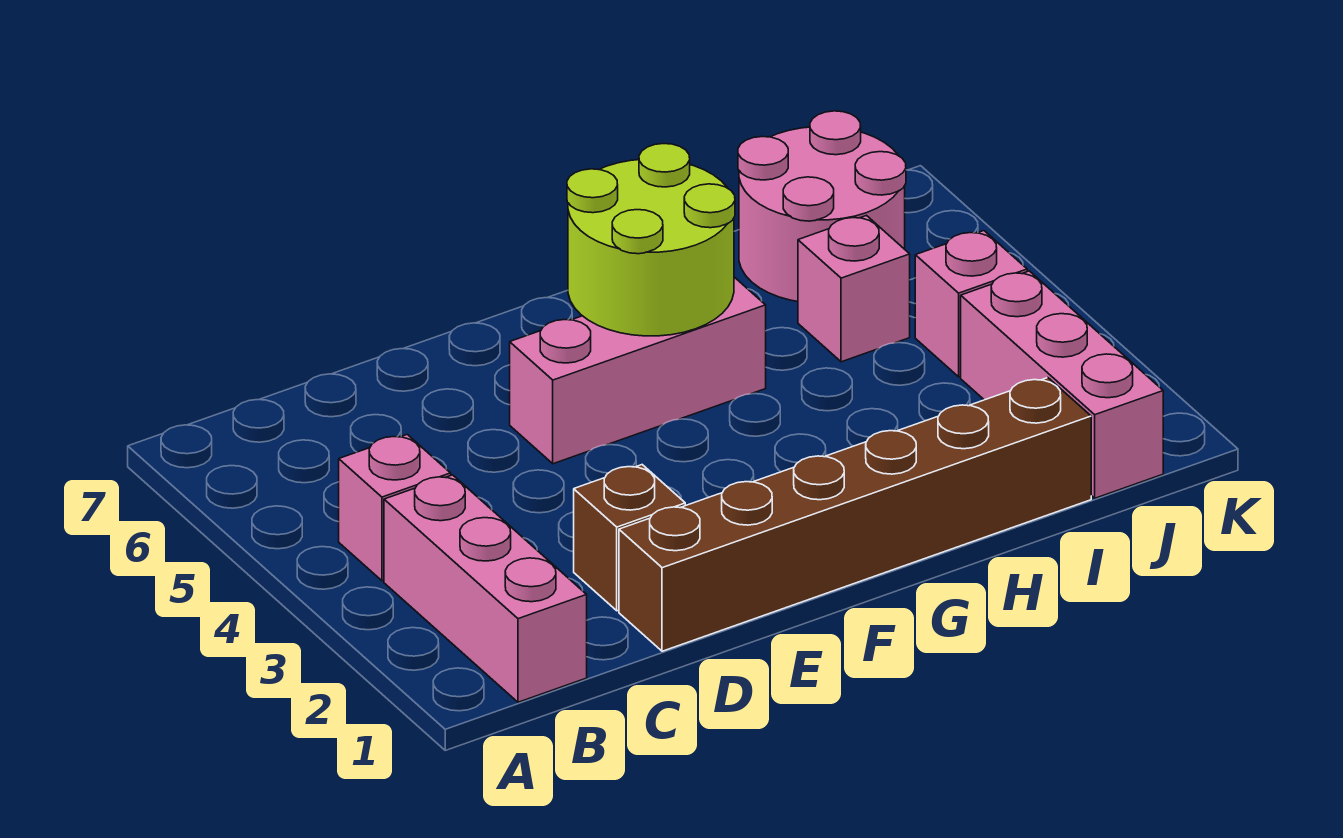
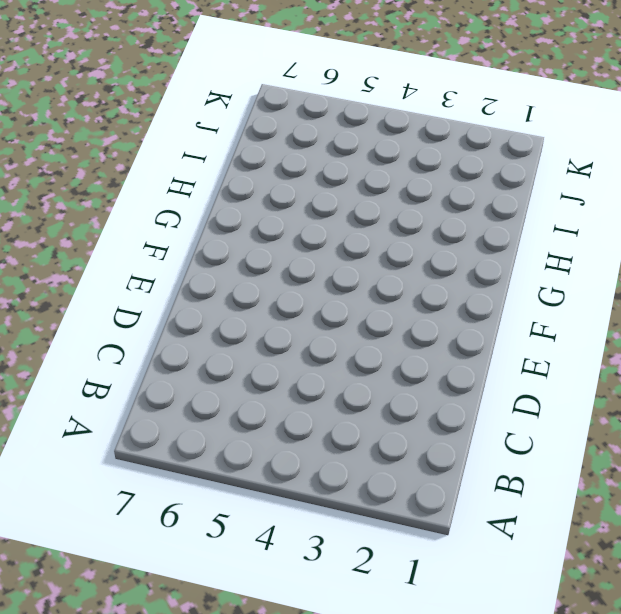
none -> pink 1x3 brick [384,475,587,702]
none -> pink 1x1 brick [339,435,451,581]

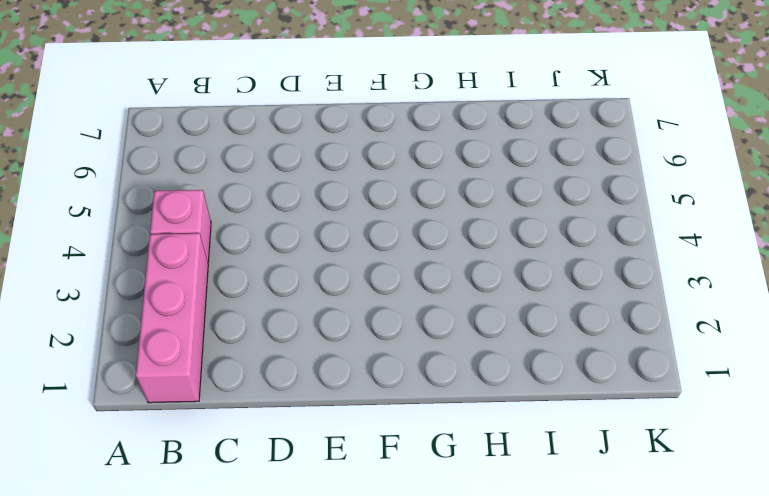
none -> brown 1x6 brick [619,378,1091,651]
none -> brown 1x1 brick [574,465,685,611]

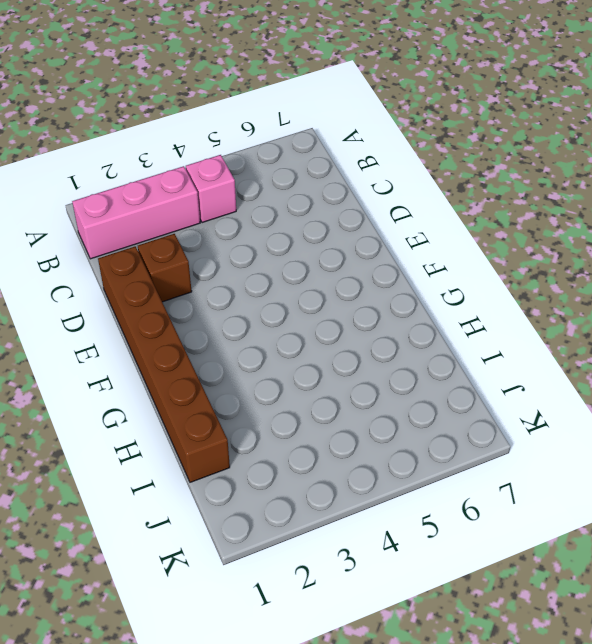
none -> pink 1x3 brick [510,277,766,464]
none -> pink 1x1 brick [798,216,910,362]

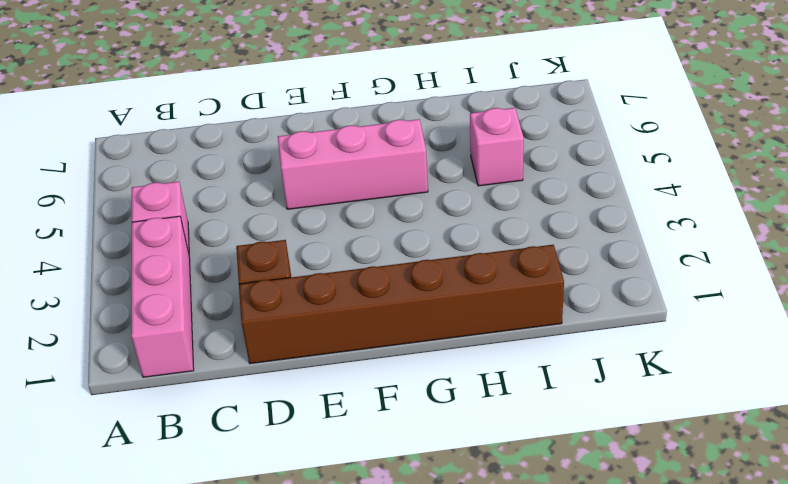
none -> pink 2x2 round brick [738,111,906,302]
none -> pink 1x3 brick [961,271,1163,498]

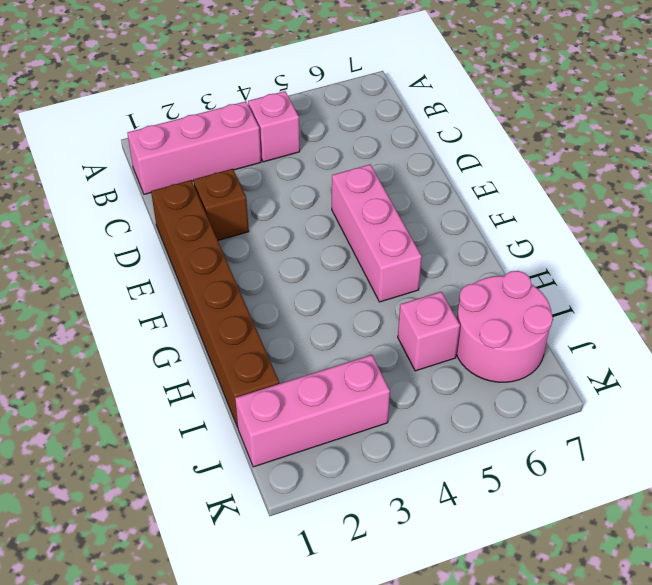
none -> pink 1x1 brick [915,231,1027,377]
none -> lime 2x2 round brick [567,144,735,336]

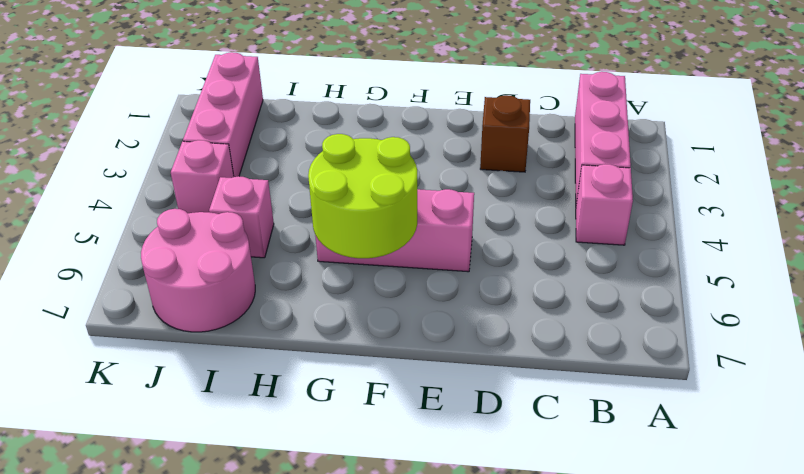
none -> brown 1x6 brick [619,378,1091,651]

